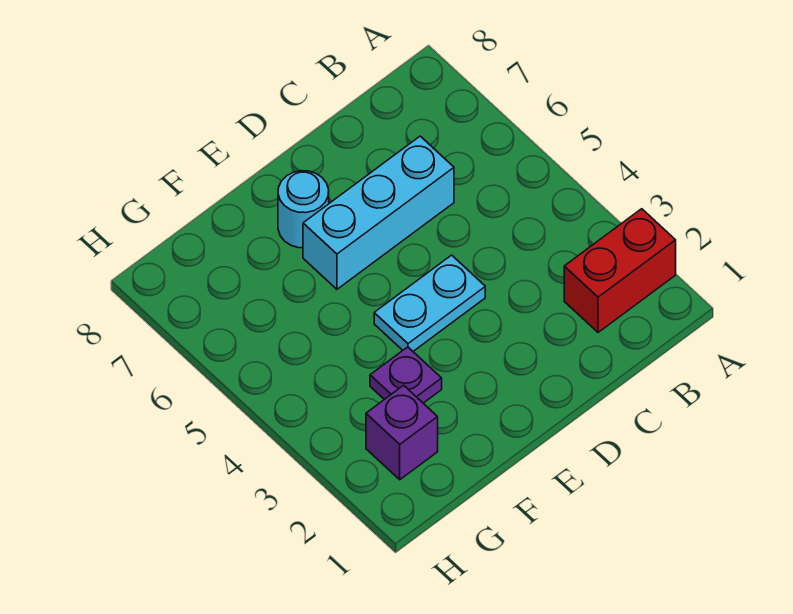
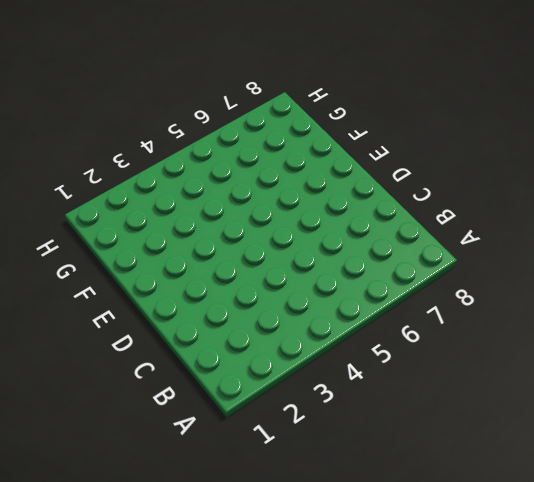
none -> red 1x2 brick [564,209,676,332]
none -> cyan 1x3 brick [303,136,454,289]

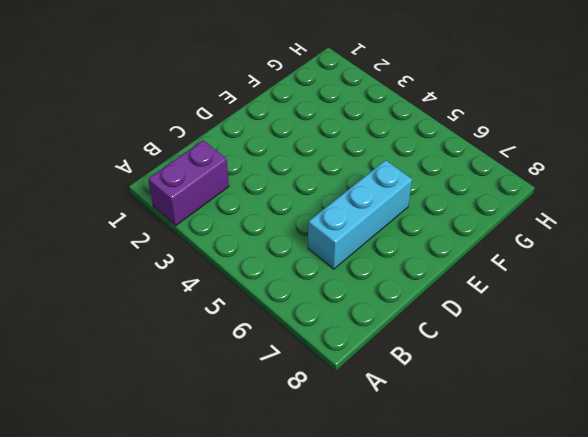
purple 1x2 brick [148,140,229,226] -> red 1x2 brick [564,209,676,332]
none -> cyan 1x2 plate [374,255,485,351]
none -> cyan 1x1 round brick [278,171,329,248]

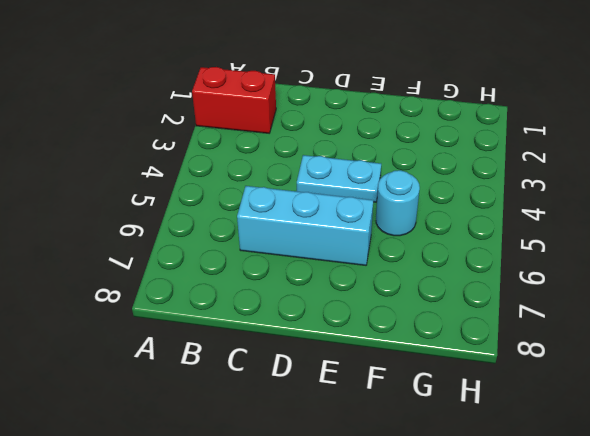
cyan 1x1 round brick [376,170,420,236] -> cyan 1x1 round brick moved to [278,171,329,248]
none -> purple 1x1 plate [370,347,442,403]
none -> purple 1x1 brick [366,385,438,480]

